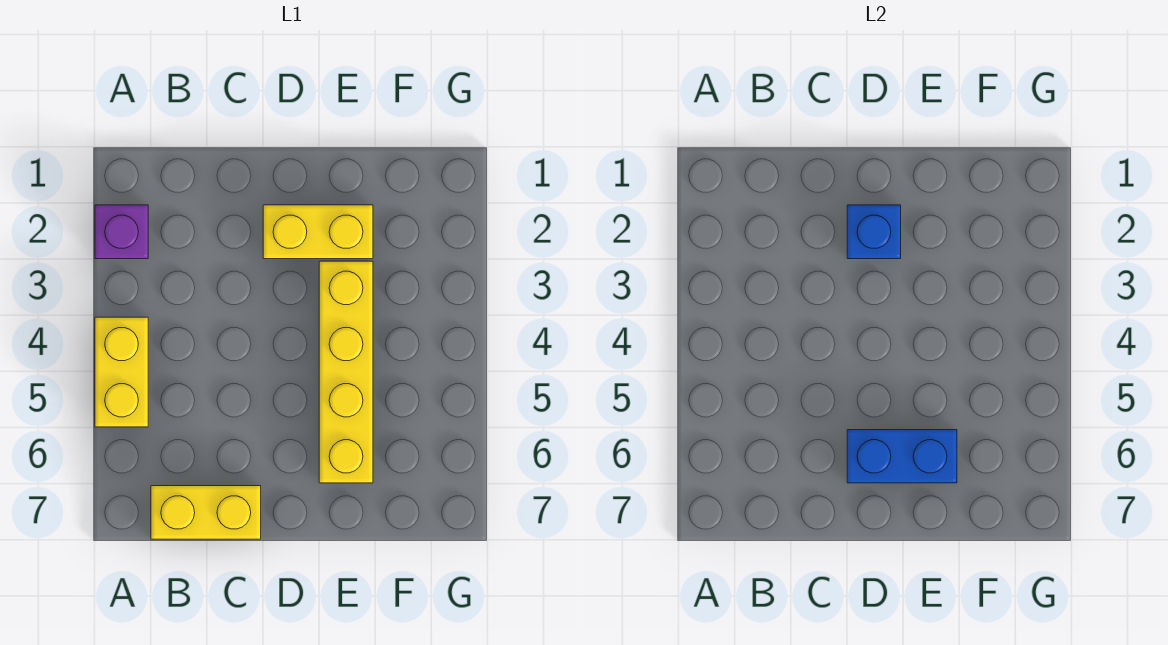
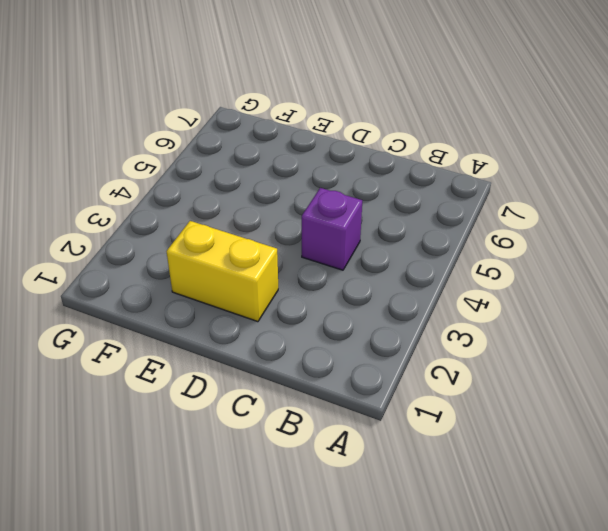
purple 1x1 brick [302,188,362,270] -> purple 1x1 brick moved to [95,205,148,259]
none -> yellow 1x2 brick [95,317,148,427]
none -> yellow 1x2 brick [151,486,261,539]

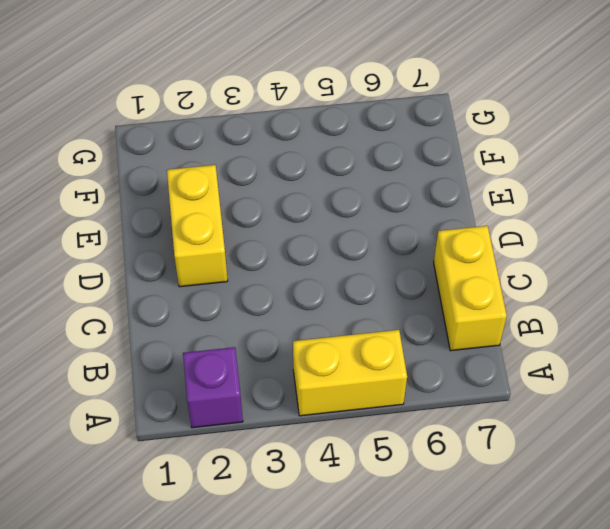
none -> yellow 1x4 brick [319,261,373,483]
none -> blue 1x1 brick [847,205,901,259]

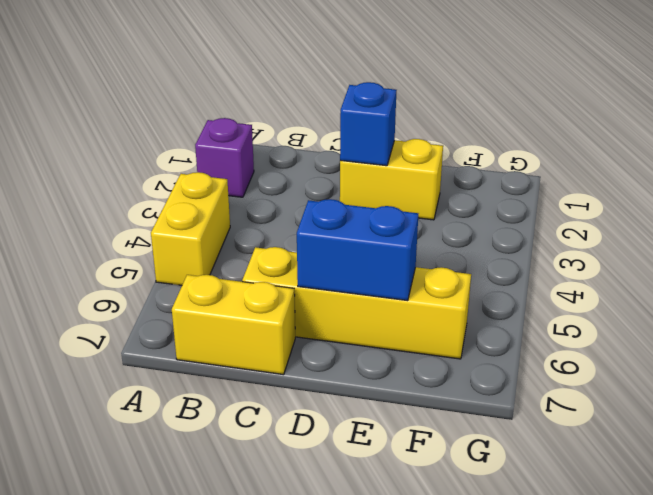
yellow 1x4 brick [242,247,471,359] -> yellow 1x4 brick turned to [319,261,373,483]

